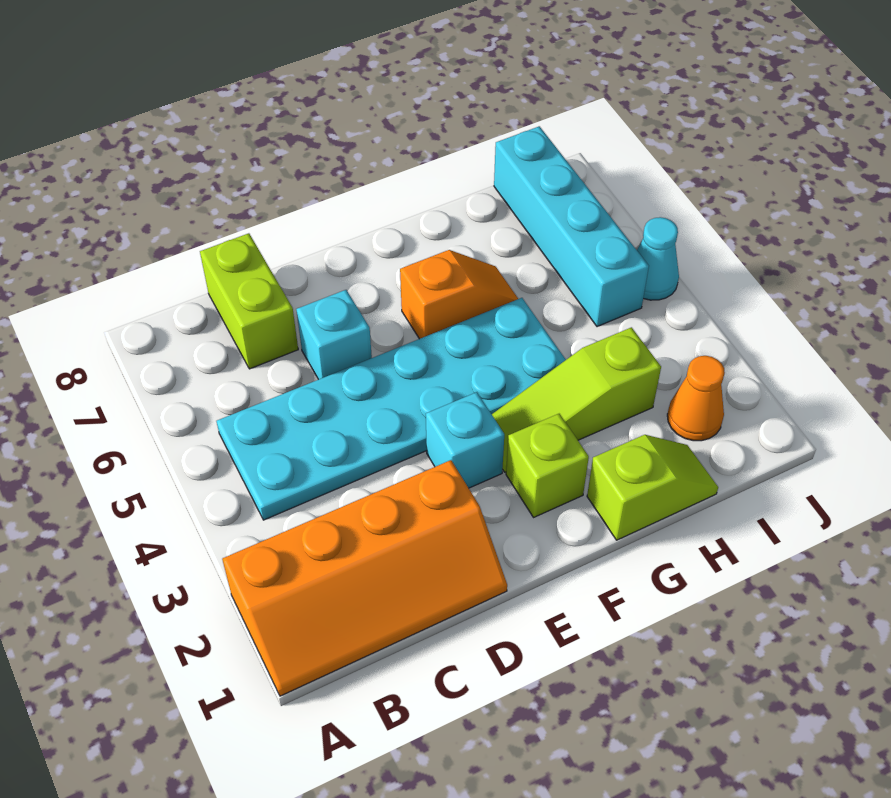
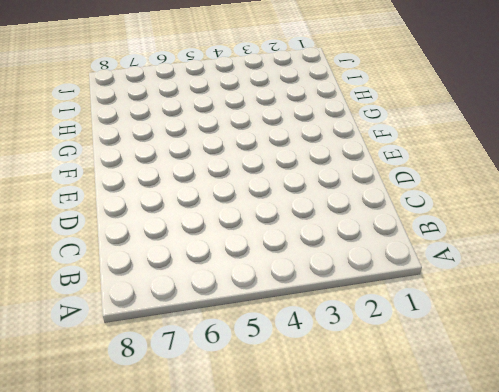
none -> orange 2x4 slope [222,460,507,696]
none -> cyan 2x6 plate [217,298,566,520]
none -> lime 1x2 brick [200,233,298,369]

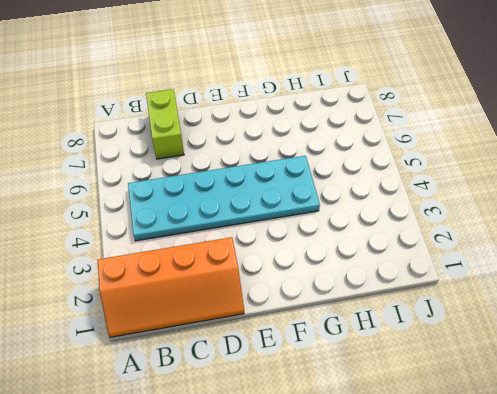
none -> cyan 1x1 brick [296,290,372,379]
none -> cyan 1x1 brick [426,392,504,488]
none -> lime 1x1 brick [506,414,589,517]

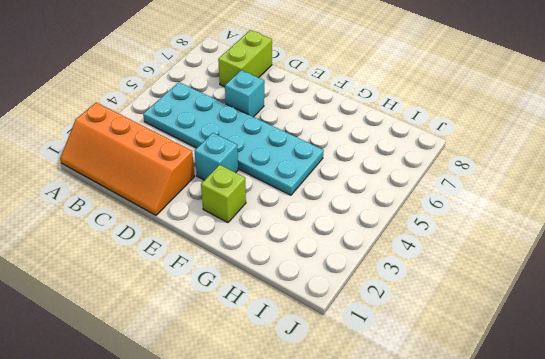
none -> lime 1x3 slope [492,327,661,472]
none -> orange 1x2 slope [400,250,518,339]
none -> lime 1x2 slope [587,435,718,540]

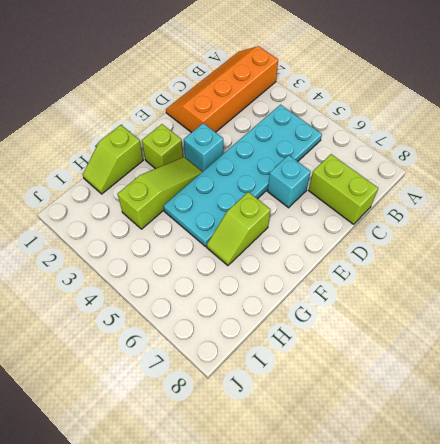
lime 1x2 slope [207,192,270,266] -> orange 1x2 slope [400,250,518,339]
none -> orange 1x1 cone [667,356,725,441]
none -> cyan 1x4 brick [494,126,649,327]
none -> cyan 1x1 cone [637,217,679,300]

